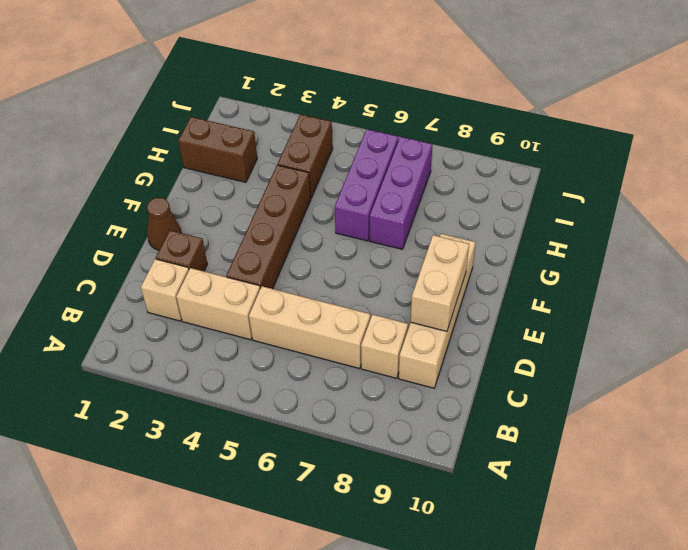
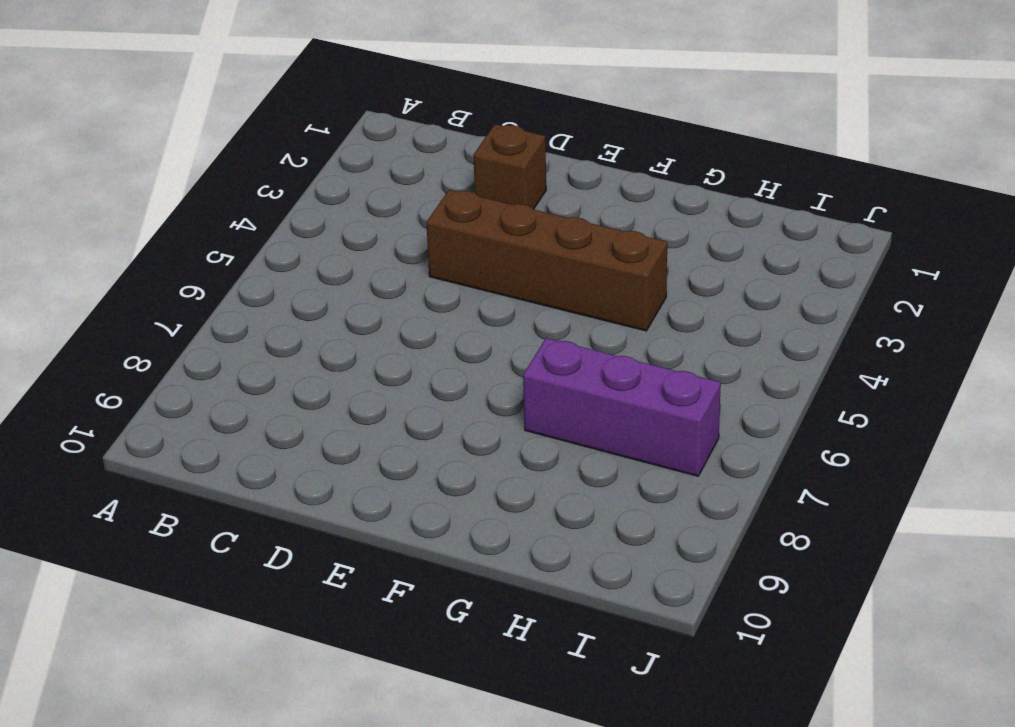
none -> tan 1x1 brick [141,259,189,321]
none -> tan 1x2 brick [176,268,260,340]
none -> tan 1x3 brick [249,286,370,369]

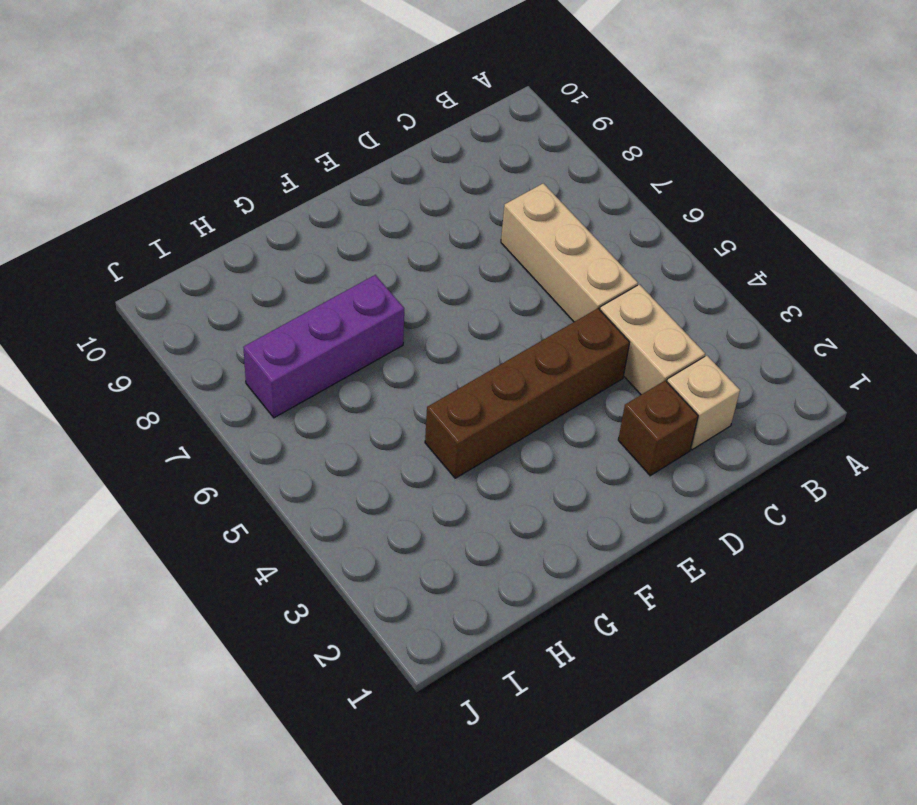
none -> tan 1x1 brick [361,315,408,378]
none -> tan 1x4 brick [399,234,475,388]
none -> brown 1x1 cone [147,198,182,250]

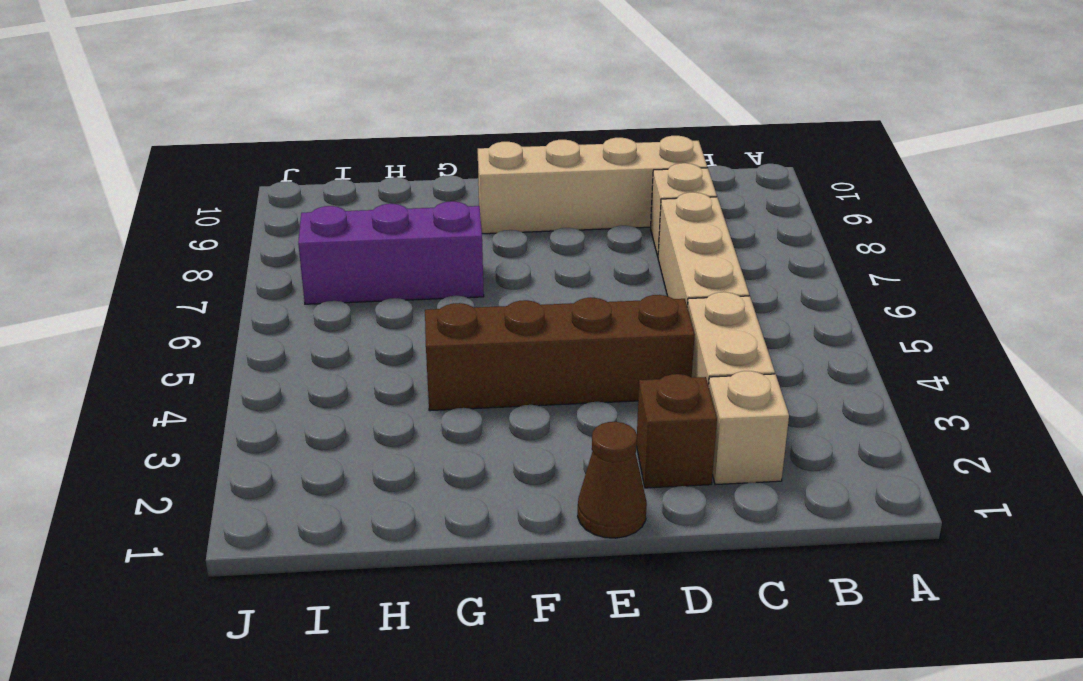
none -> purple 1x3 brick [335,129,398,241]
none -> brown 1x2 brick [178,117,257,182]
none -> brown 1x2 brick [278,114,333,198]

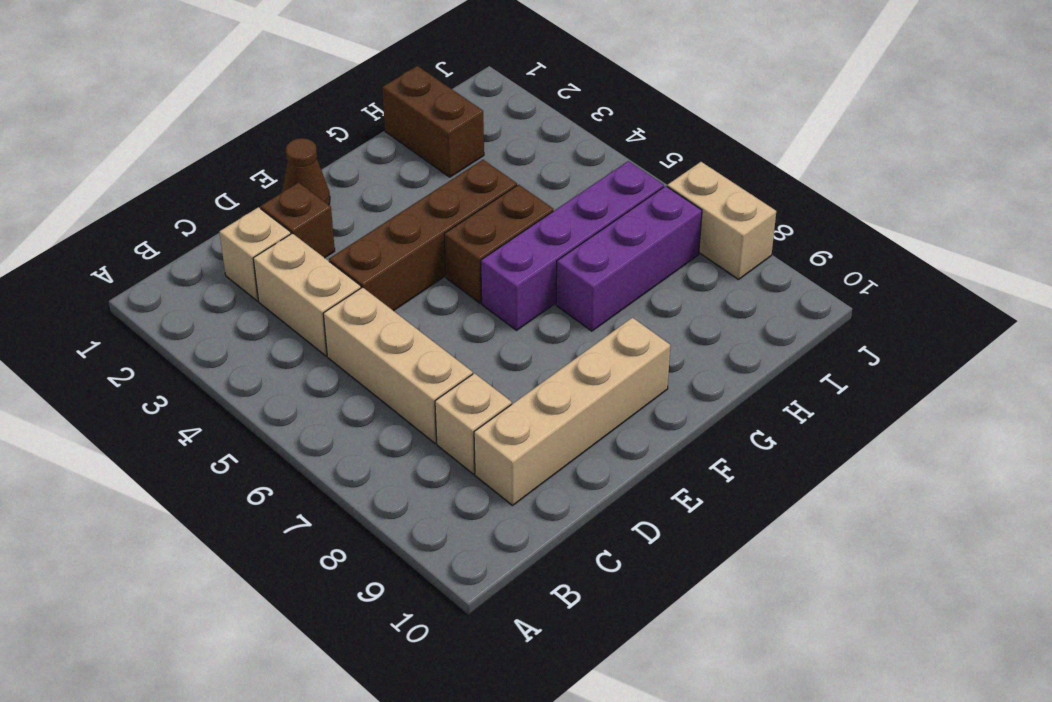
brown 1x2 brick [444,185,553,303] -> brown 1x2 brick moved to [278,114,333,198]
purple 1x4 brick [481,161,664,330] -> purple 1x3 brick [335,129,398,241]
tan 1x2 brick [667,162,776,279] -> tan 1x2 brick turned to [411,235,469,331]

